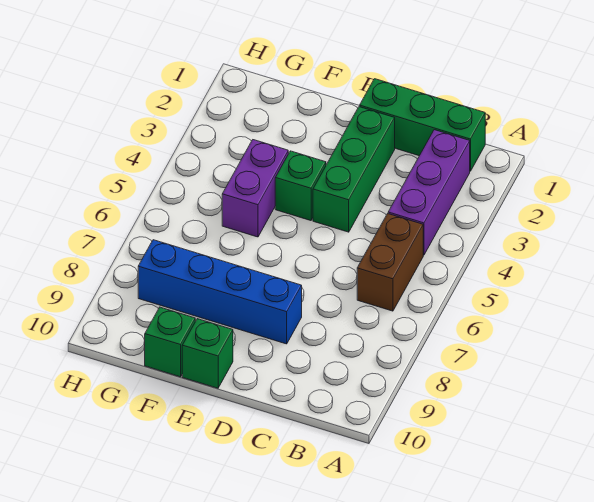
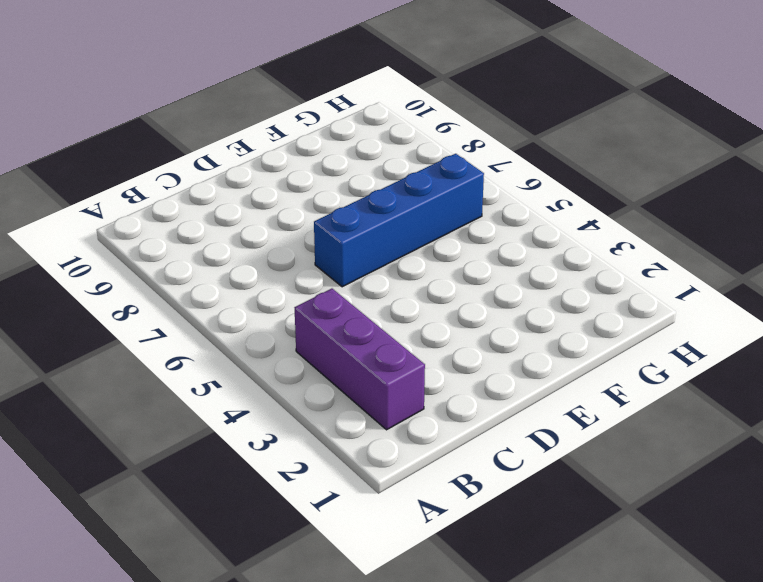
blue 1x4 brick [314,154,484,287] -> blue 1x4 brick moved to [138,240,302,344]
none -> green 1x3 brick [360,79,485,171]
none -> brown 1x2 brick [357,214,423,311]

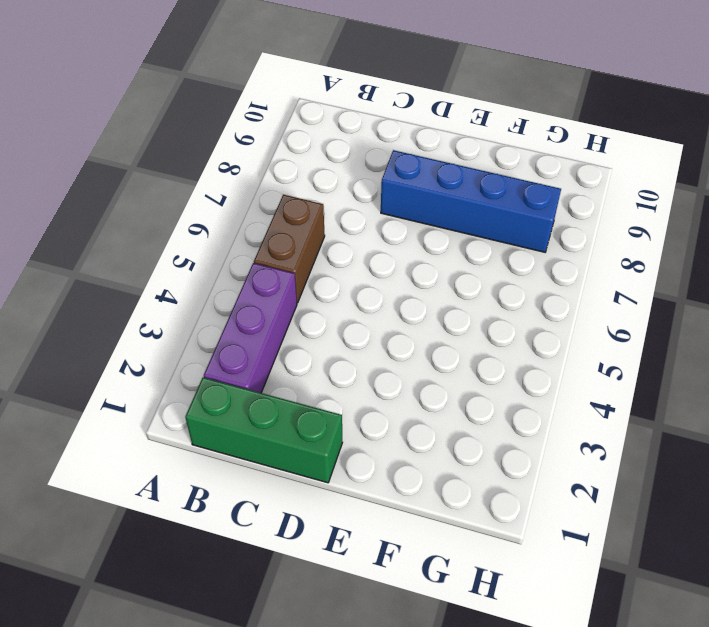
none -> green 1x3 brick [313,107,395,232]
none -> green 1x1 brick [275,151,326,221]

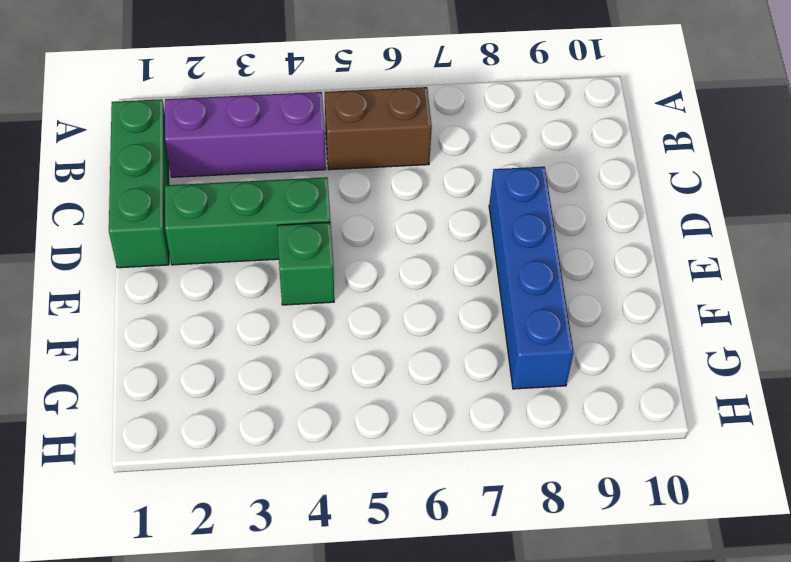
none -> green 1x1 brick [182,319,233,388]
none -> purple 1x2 brick [222,140,288,237]

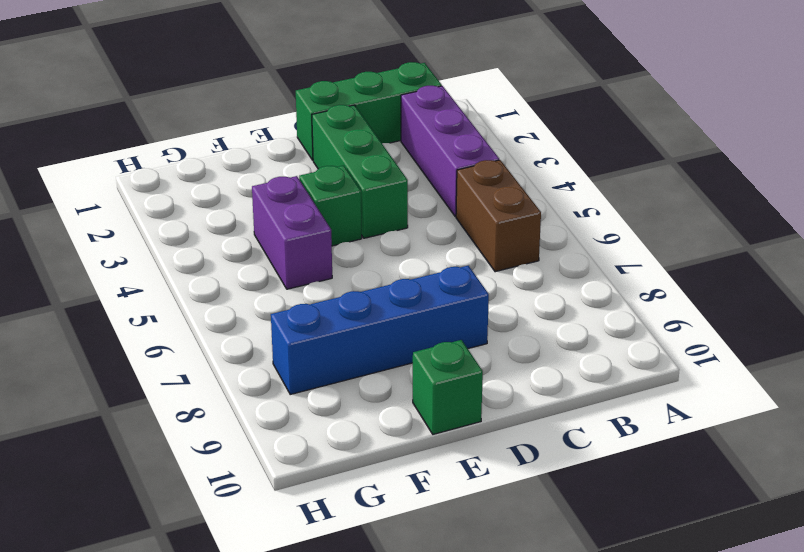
none -> green 1x1 brick [145,307,195,377]

